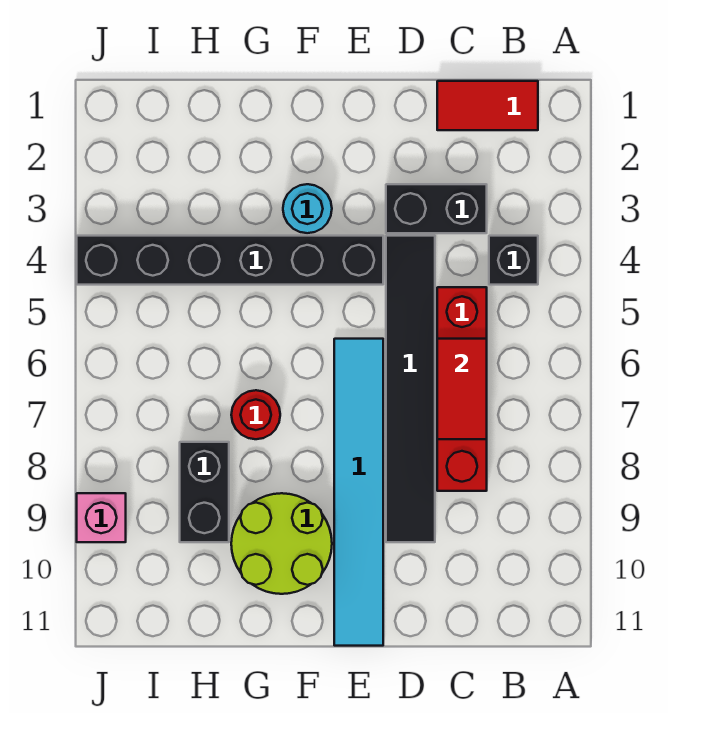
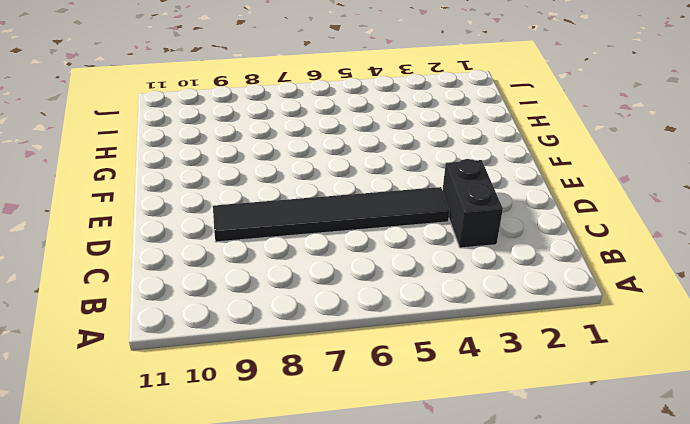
none -> red 1x2 tile [437,81,538,130]
none -> black 1x1 brick [489,236,538,285]
none -> red 1x4 brick [437,287,487,491]

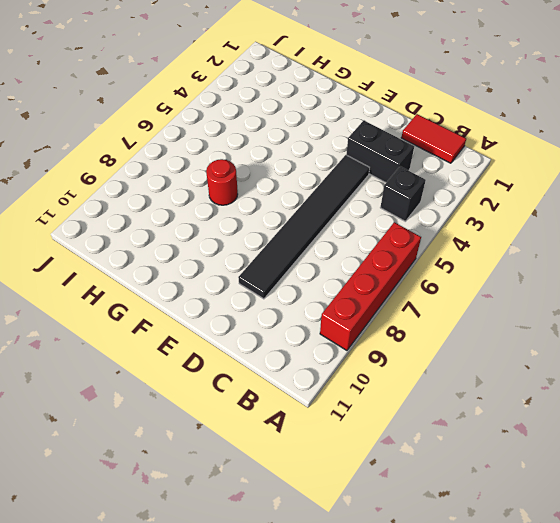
red 1x4 brick [320,222,421,350] -> red 1x4 brick moved to [437,287,487,491]
none -> black 1x6 brick [77,236,383,285]
none -> cyan 1x6 tile [334,339,383,646]
none -> cyan 1x1 round brick [283,184,332,233]

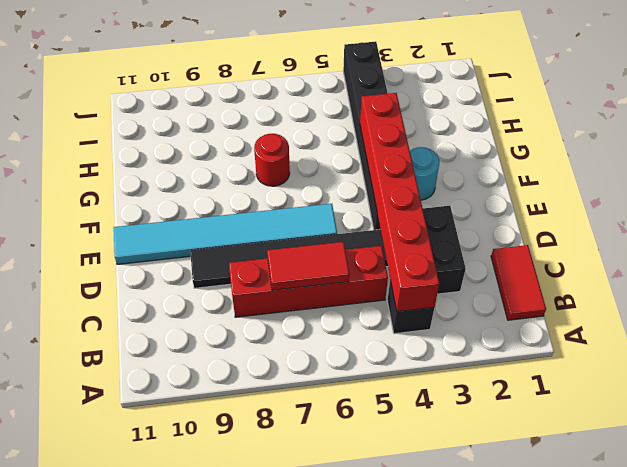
red 1x6 brick [360,93,439,312] -> none
none -> lime 2x2 round brick [231,493,332,594]
none -> black 1x2 brick [180,442,229,542]
none -> pink 1x1 brick [77,493,126,542]

